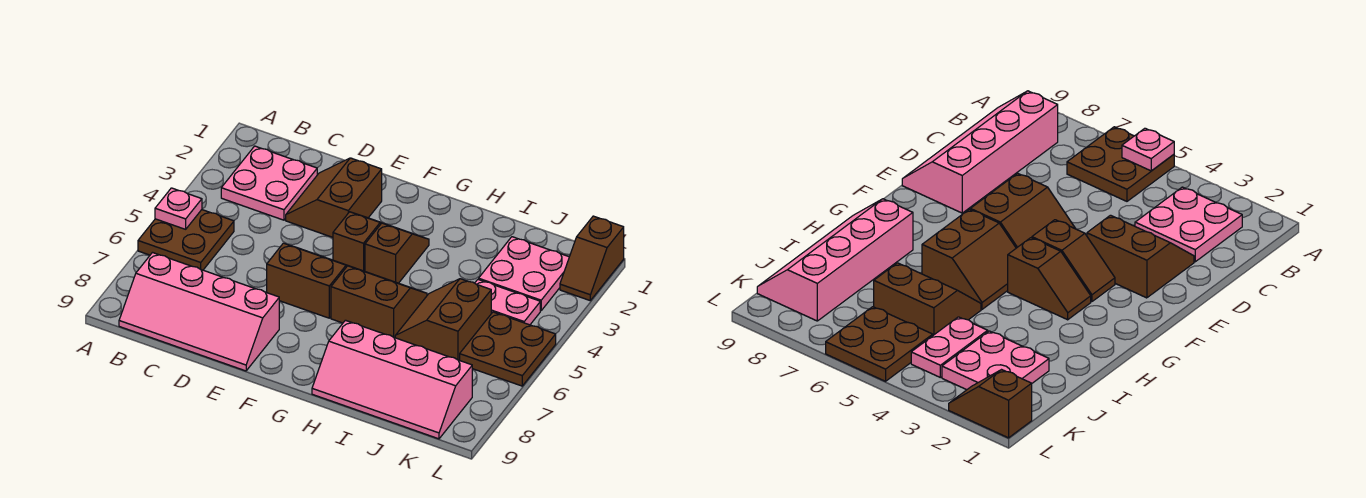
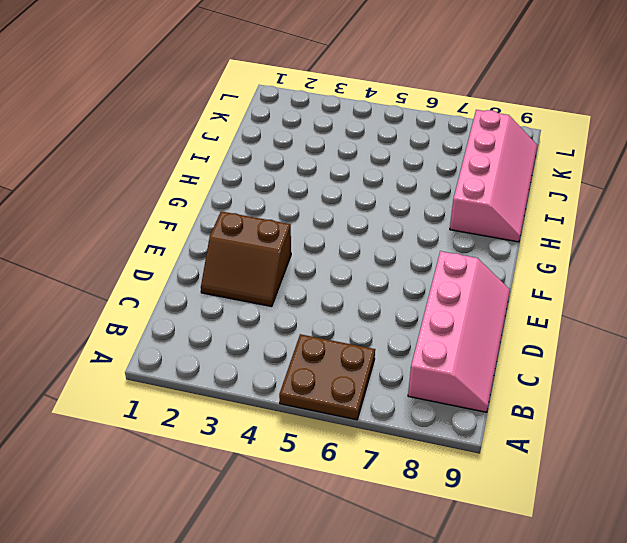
none -> pink 2x2 plate [221,146,317,220]
none -> brown 2x2 slope [267,243,348,318]
none -> brown 1x2 slope [333,212,381,271]

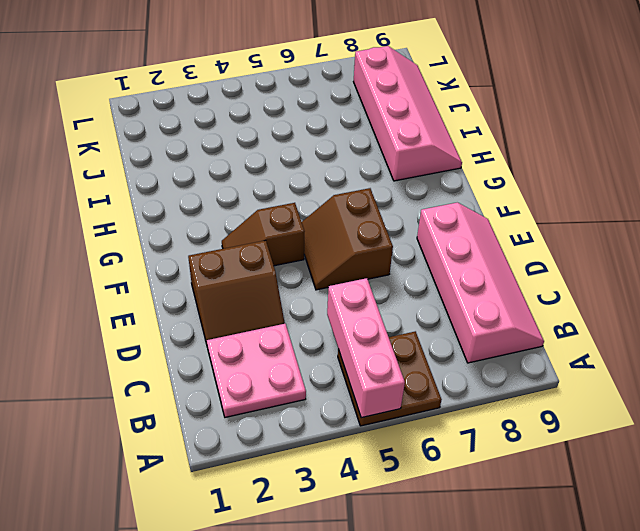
pink 1x3 brick [327,278,405,418] -> pink 1x1 plate [155,188,202,229]
none -> brown 1x2 slope [365,223,429,283]
none -> brown 2x2 slope [331,266,427,338]
none -> brown 2x2 slope [395,279,491,360]

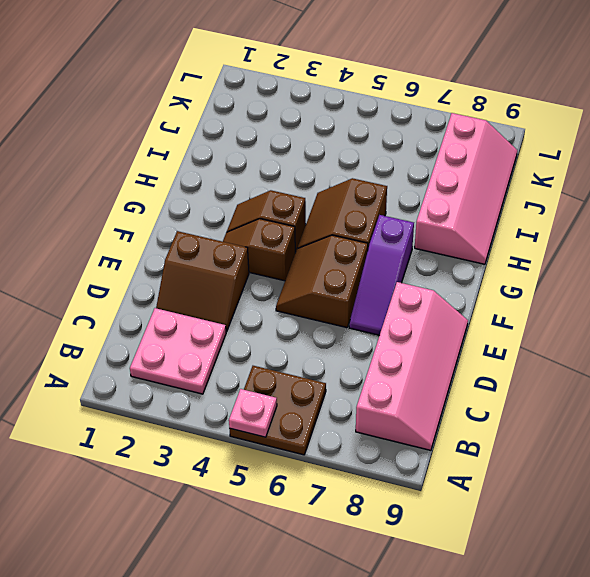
purple 1x3 slope [349,215,414,335] -> none
none -> brown 2x2 slope [395,279,491,360]
none -> pink 2x2 plate [479,237,569,311]
none -> pink 1x2 plate [475,279,540,325]

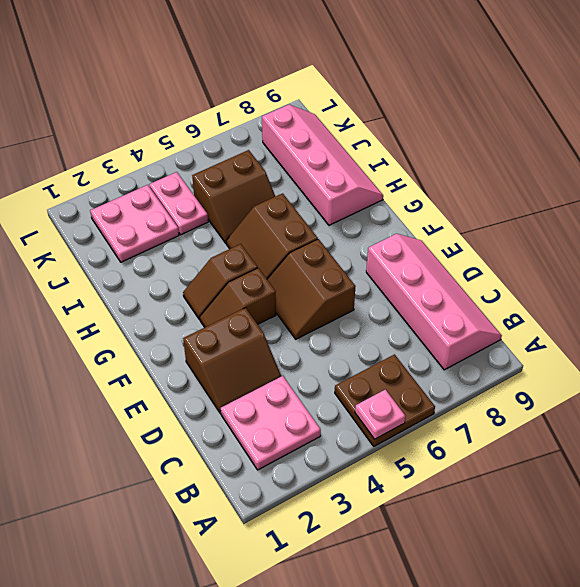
none -> brown 2x2 plate [460,312,556,386]
none -> brown 1x2 slope [560,216,624,300]

